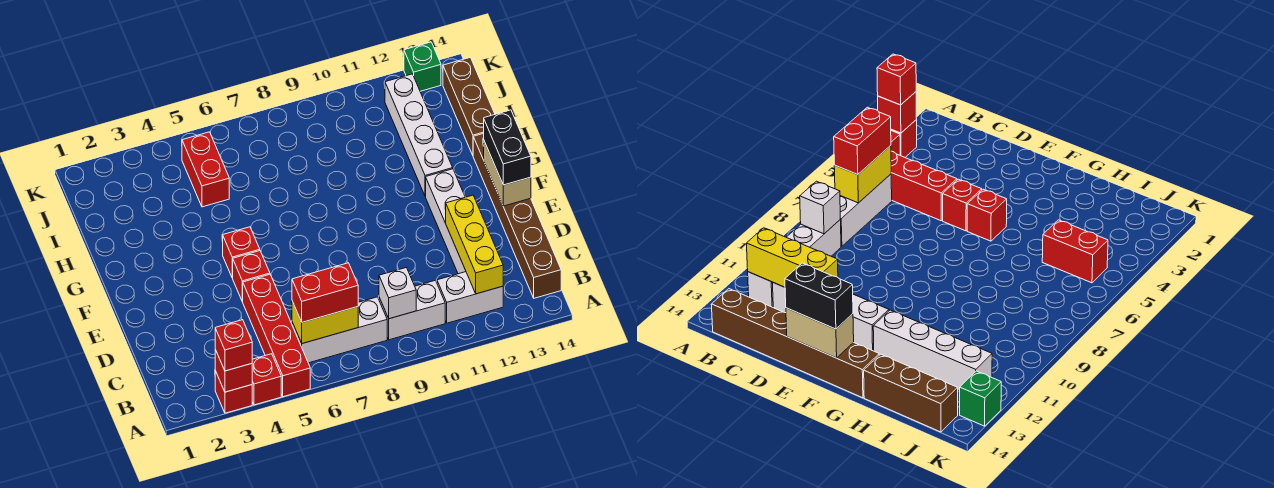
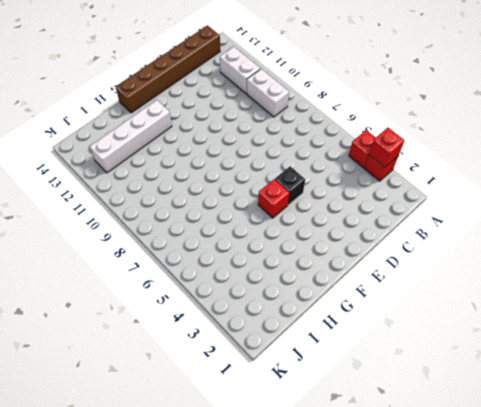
black 1x1 brick [275,166,305,205] -> red 1x1 brick [233,251,270,302]
none -> red 1x4 brick [243,274,310,397]
none -> white 1x3 brick [292,297,387,363]
none -> white 1x4 brick [426,169,466,274]

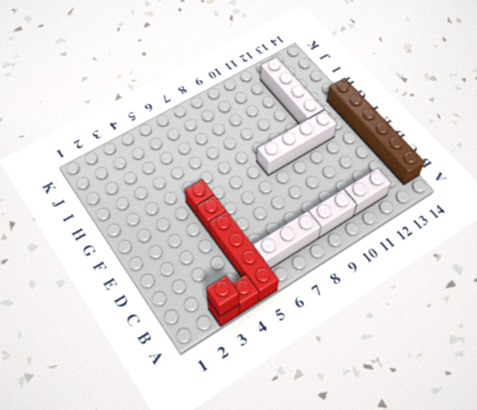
white 1x4 brick [257,110,337,175] -> white 1x4 brick turned to [426,169,466,274]
none -> brown 1x3 brick [443,57,495,155]
none -> red 1x2 brick [182,132,229,207]
none -> green 1x1 brick [404,42,441,91]

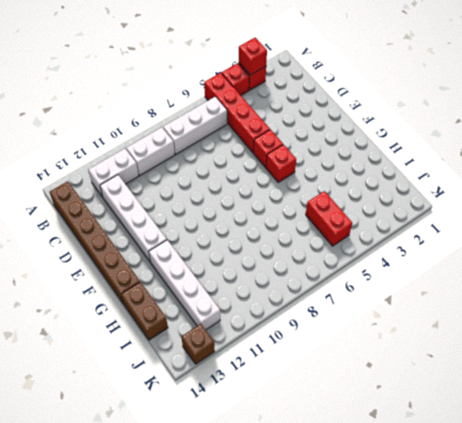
brown 1x2 brick [121,282,168,340] -> brown 1x3 brick [443,57,495,155]
brown 1x1 brick [181,324,215,364] -> green 1x1 brick [404,42,441,91]
none -> yellow 1x2 brick [292,301,358,344]
none -> white 1x1 brick [379,268,416,319]
none -> yellow 1x3 brick [445,195,503,294]

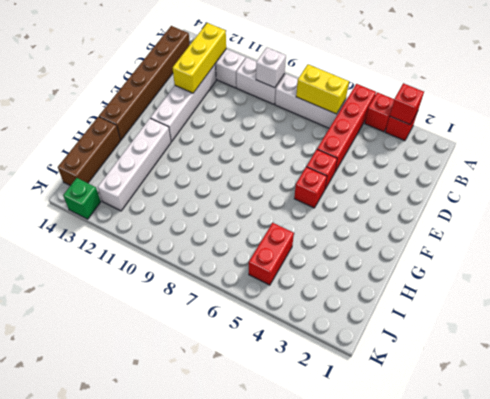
none -> tan 1x2 brick [484,141,531,206]
none -> red 1x1 brick [215,320,252,371]
none -> red 1x2 brick [292,263,358,322]

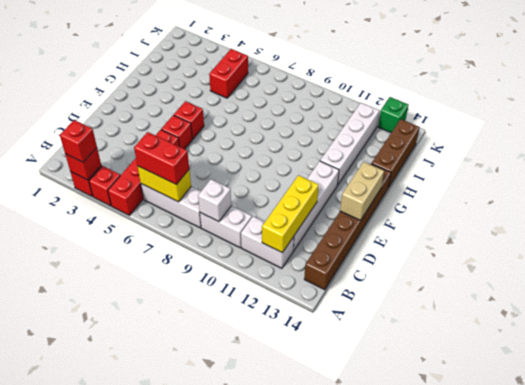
none -> black 1x2 brick [484,110,531,185]

